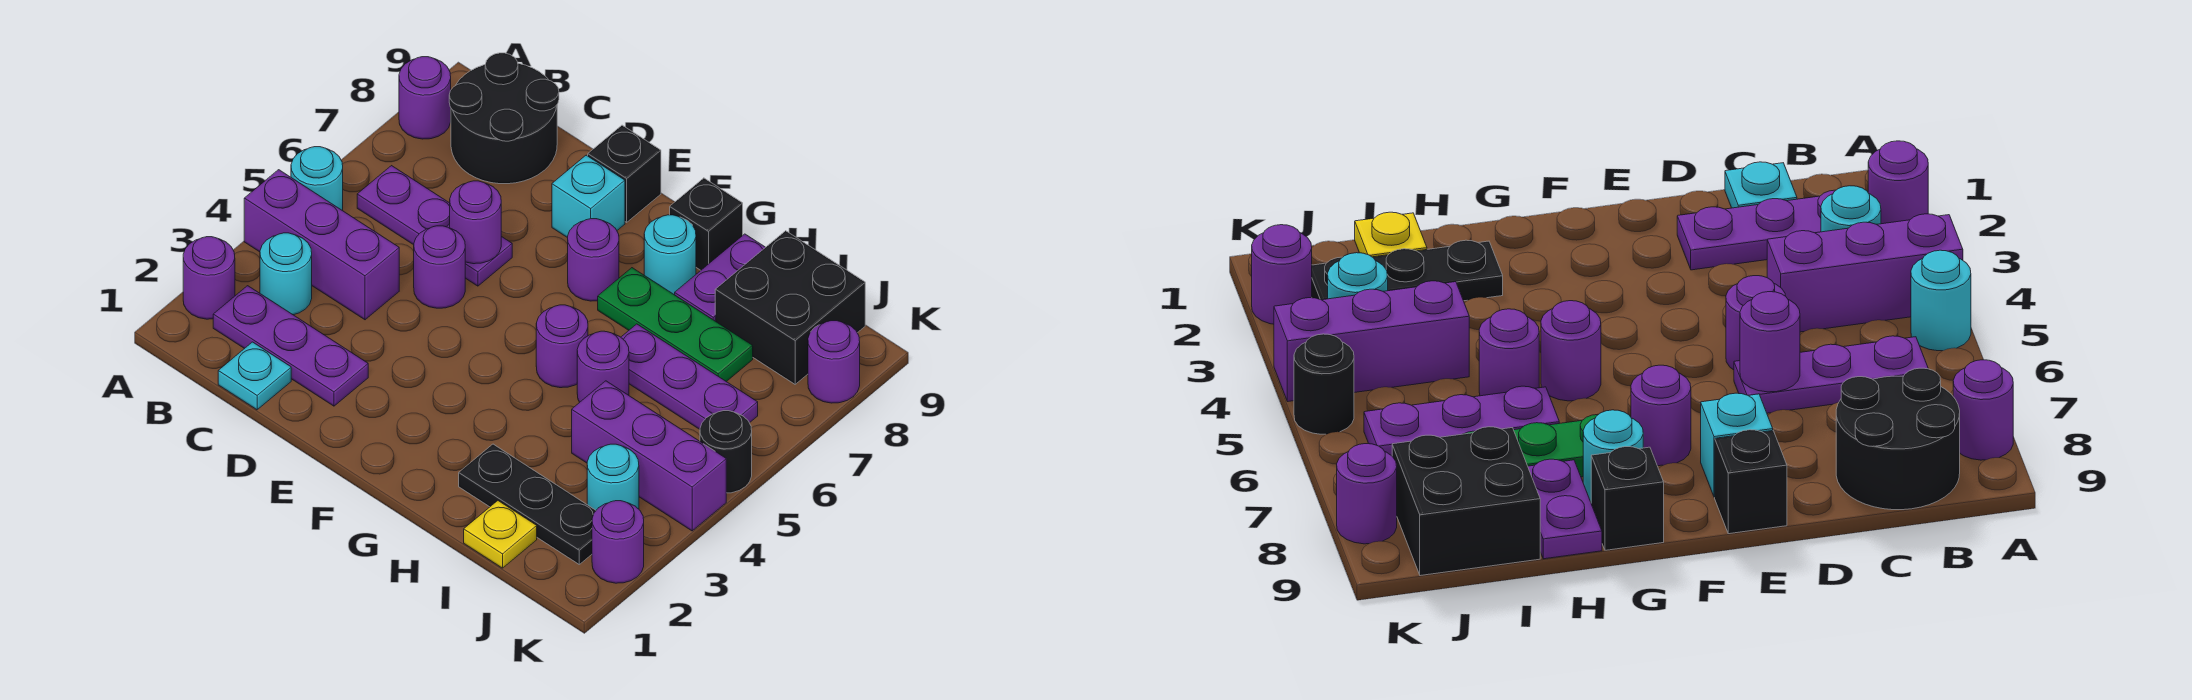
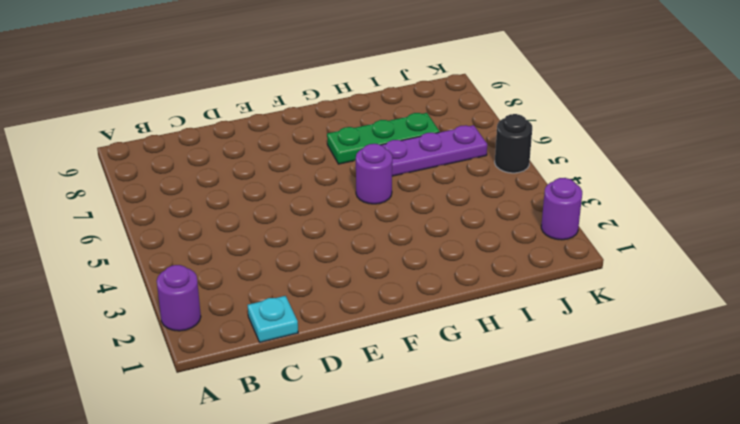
none -> purple 1x3 brick [244,170,399,320]
none -> cyan 1x1 round brick [291,147,343,211]
none -> purple 1x1 round brick [399,57,451,139]

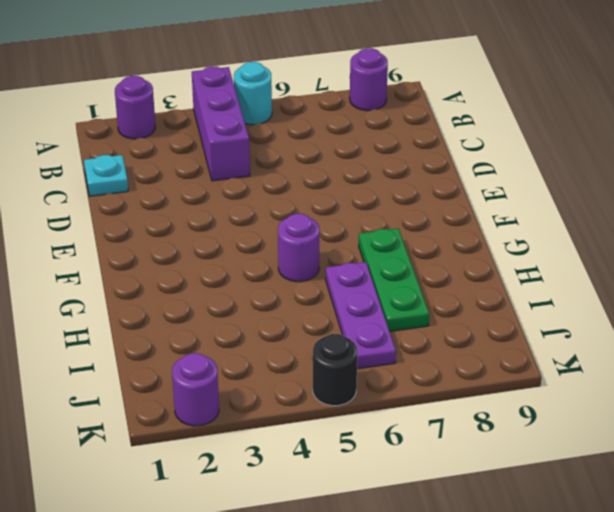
none -> purple 1x3 plate [213,286,368,406]
none -> cyan 1x1 round brick [260,233,312,315]
none -> purple 1x3 plate [357,166,512,286]

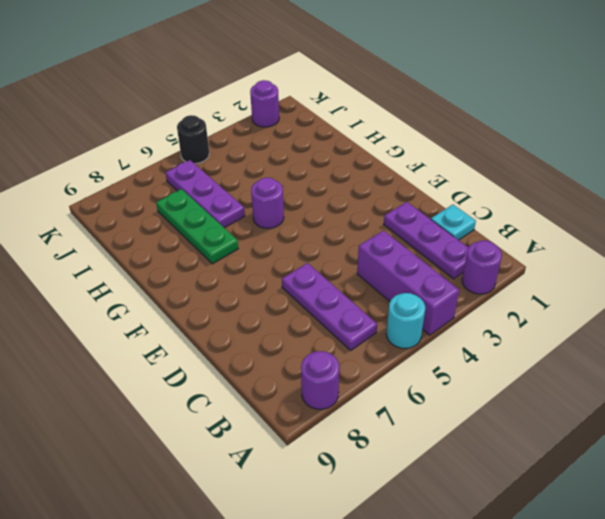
none -> cyan 1x1 round brick [260,233,312,315]
none -> black 2x2 round brick [449,53,559,184]
none -> purple 1x1 round brick [414,226,465,308]

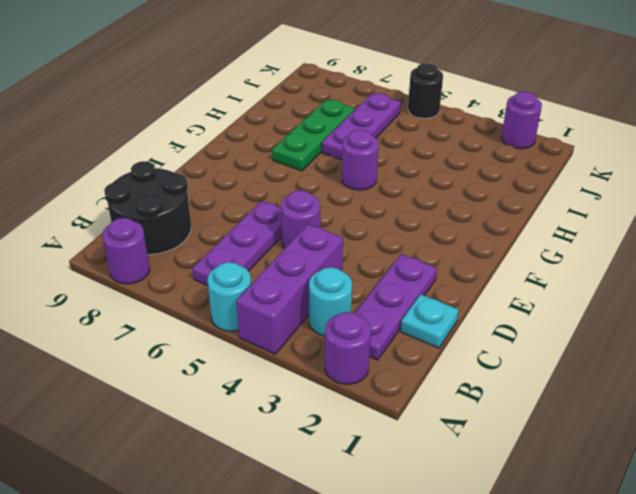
none -> cyan 1x1 brick [552,155,625,238]
none -> black 1x1 brick [588,125,661,222]
none -> purple 1x1 round brick [568,219,619,301]

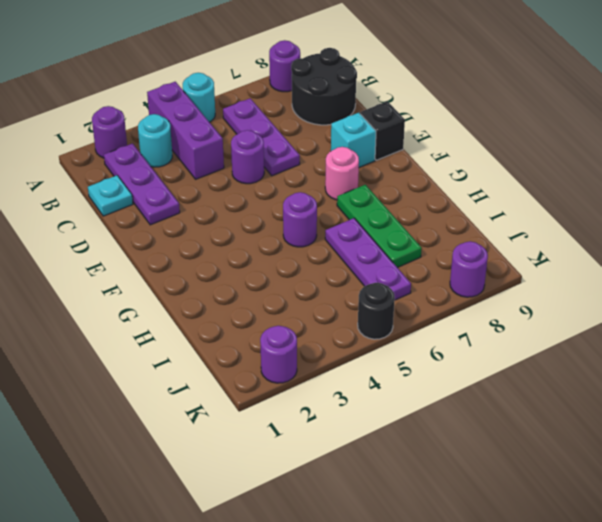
pink 1x1 round brick [325,147,359,200] -> purple 1x1 round brick [568,219,619,301]
none -> cyan 1x1 round brick [644,215,696,295]
none -> black 1x1 brick [670,178,743,270]
none -> black 1x3 plate [459,444,596,564]

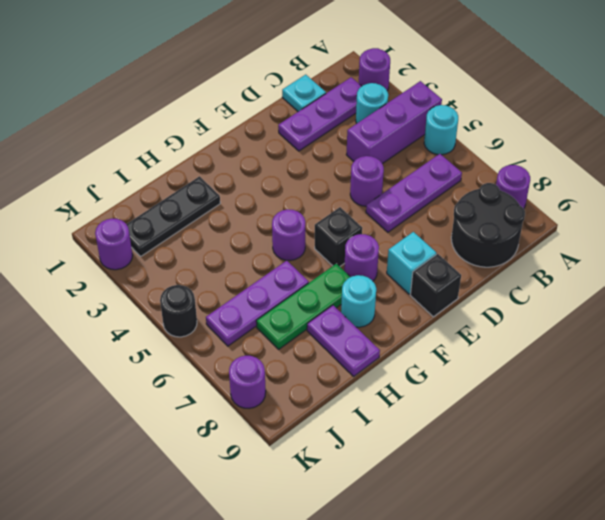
black 1x1 brick [315,207,362,267] -> black 1x1 brick moved to [670,178,743,270]
none -> purple 1x1 round brick [577,331,629,402]
none -> yellow 1x1 plate [464,501,537,568]
none -> purple 1x3 brick [572,381,726,531]

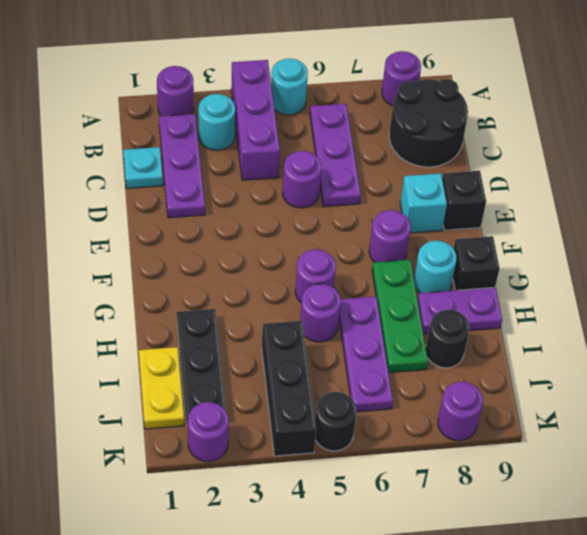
yellow 1x2 plate [139,347,184,429] -> yellow 1x1 plate [464,501,537,568]
black 1x3 brick [262,321,316,456] -> purple 1x3 brick [572,381,726,531]
black 1x1 round brick [426,310,469,368] -> black 2x2 brick [715,231,865,384]
none -> cyan 1x1 round brick [587,444,639,510]
none -> purple 1x1 round brick [450,181,501,264]

